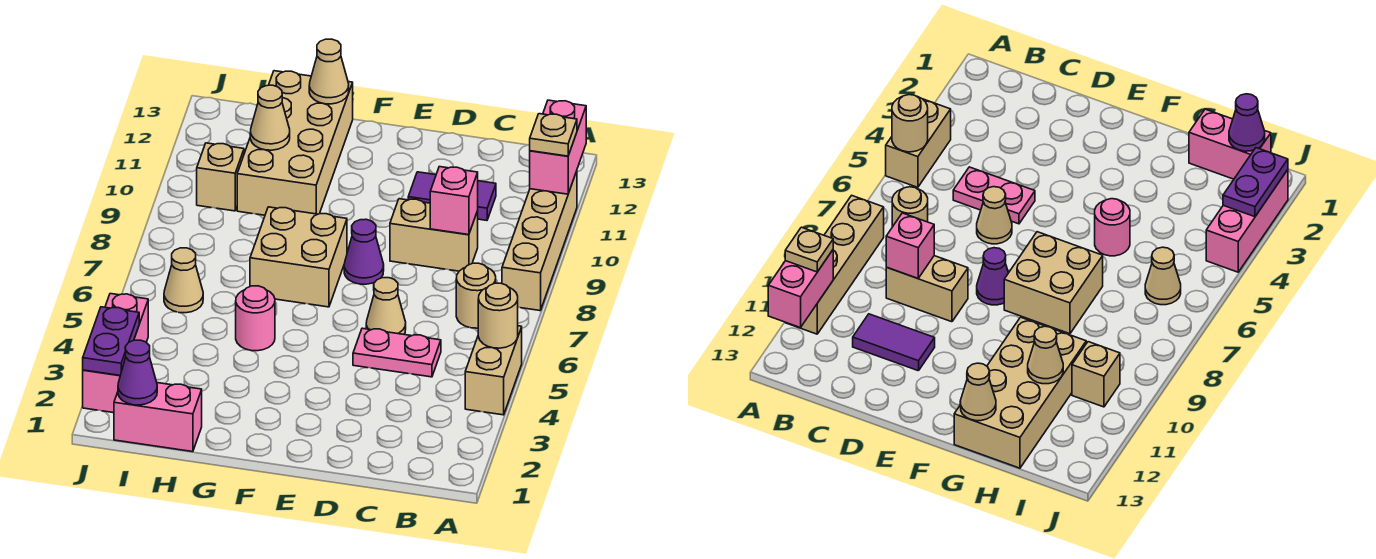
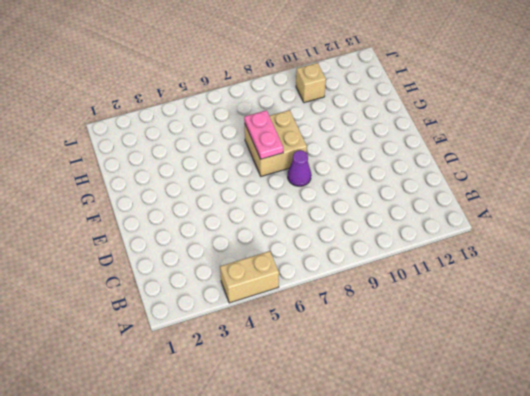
pink 1x2 plate [244,110,283,159] -> pink 1x2 plate moved to [353,328,441,377]
none -> tan 1x4 brick [502,171,577,311]
none -> tan 1x1 round brick [456,263,496,328]
none -> tan 1x2 brick [390,199,478,271]

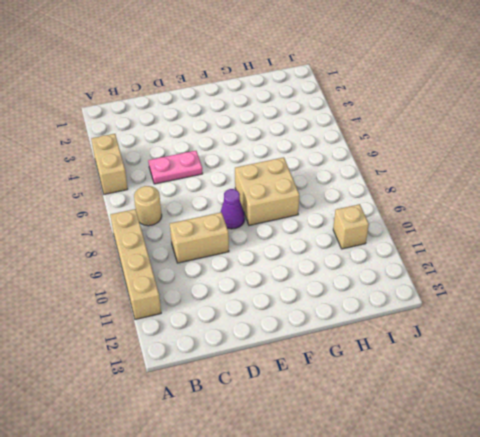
none -> purple 1x2 tile [408,172,496,220]
none -> tan 1x1 cone [366,278,406,334]
none -> pink 1x1 round brick [236,286,275,351]

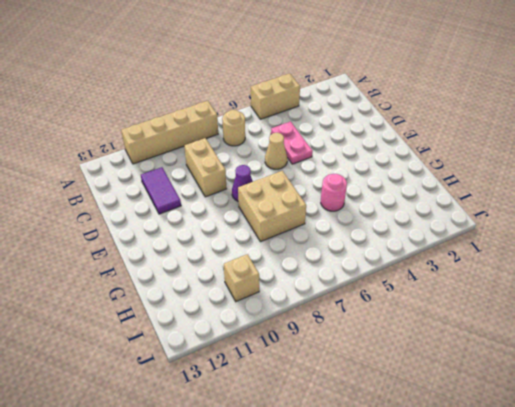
none -> tan 2x4 brick [237,71,353,215]
none -> pink 1x2 brick [114,383,202,452]
none -> tan 1x1 cone [164,248,203,313]

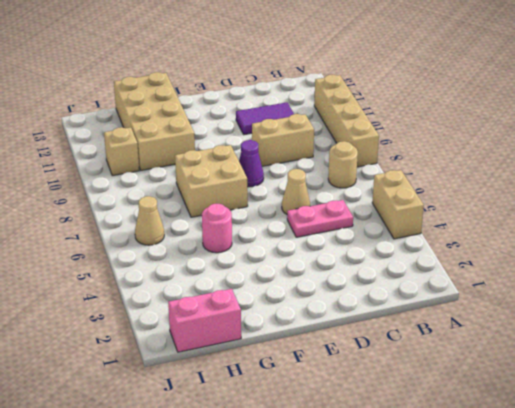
none -> pink 1x3 brick [83,294,148,413]
none -> tan 1x1 round brick [478,283,518,348]
none -> pink 1x2 brick [530,100,586,194]

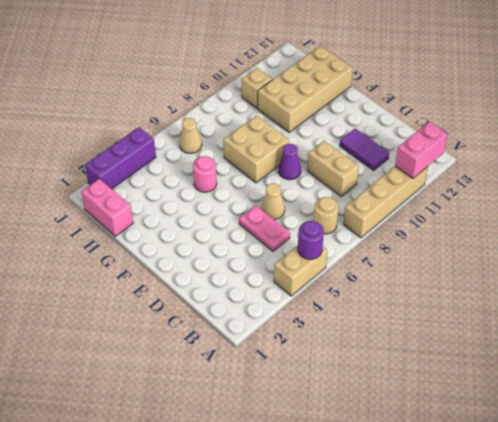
purple 1x1 round brick [298,221,324,259] -> tan 1x1 round brick [478,283,518,348]
purple 1x3 brick [85,127,156,189] -> pink 1x3 brick [83,294,148,413]
none -> pink 1x1 brick [430,167,478,235]
none -> tan 1x1 cone [309,39,349,104]
none -> tan 1x1 cone [250,85,290,150]

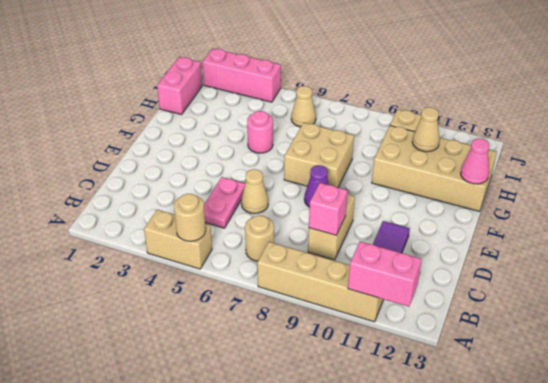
pink 1x1 cone [461,138,489,184] -> tan 1x1 cone [309,39,349,104]
none -> purple 1x1 cone [118,340,157,405]
none -> purple 1x2 plate [83,307,139,375]
none -> tan 1x1 plate [530,114,577,156]

